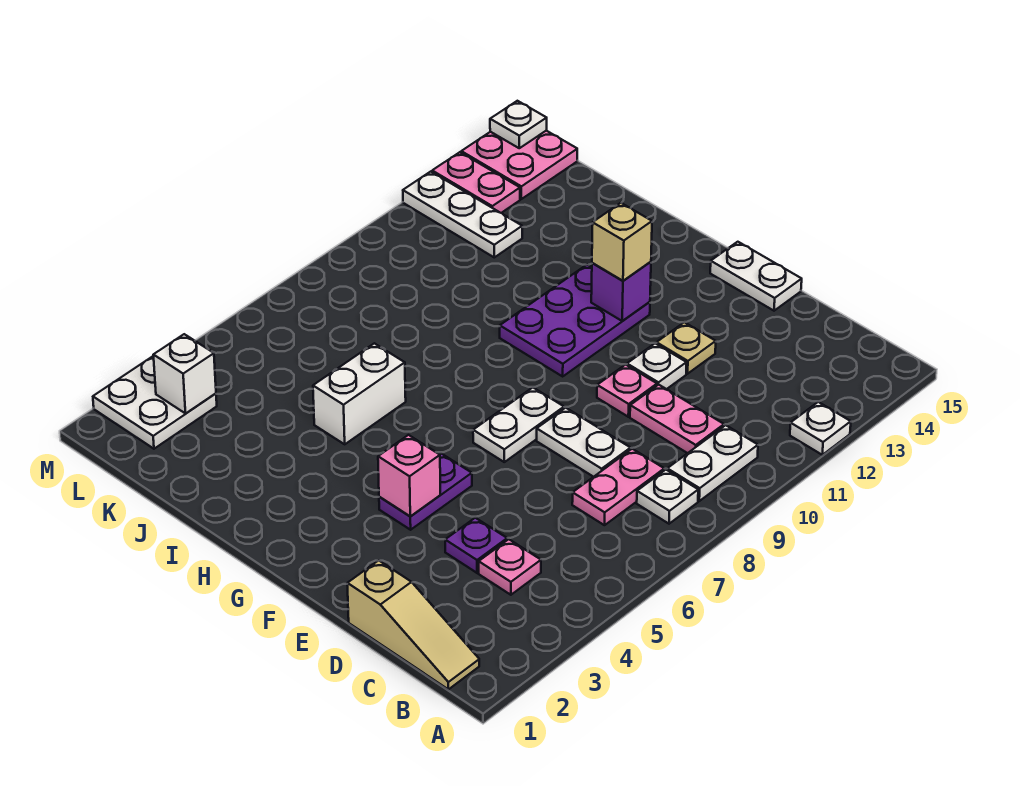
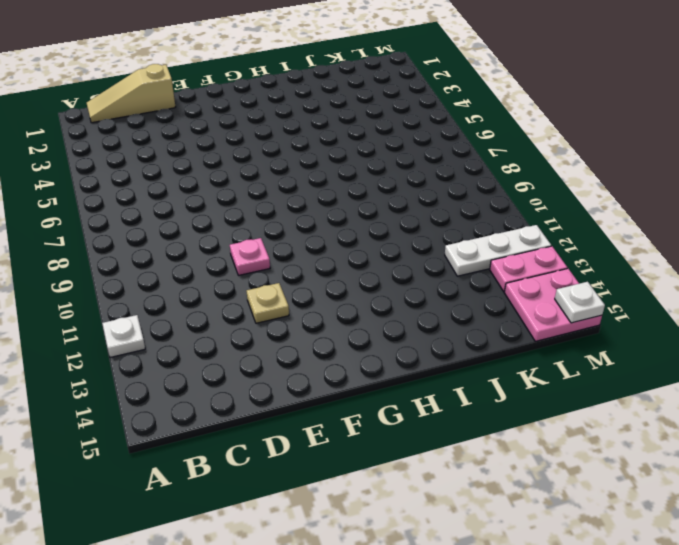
none -> white 1x1 plate [637,470,698,524]
none -> white 1x2 plate [667,425,758,501]
none -> pink 1x1 plate [479,539,541,595]

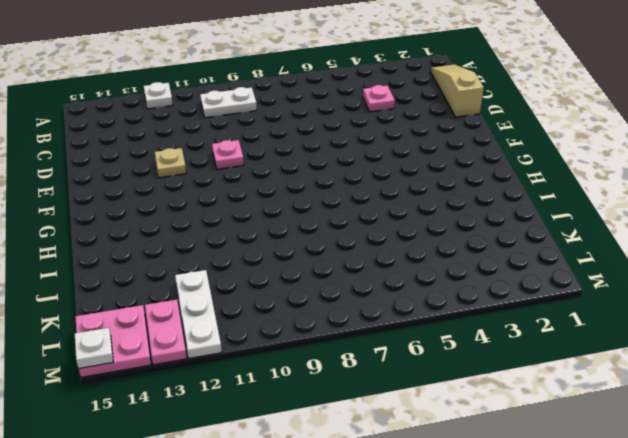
none -> white 1x1 plate [637,470,698,524]
none -> pink 1x2 plate [572,449,664,525]
none -> pink 1x2 plate [630,385,724,453]

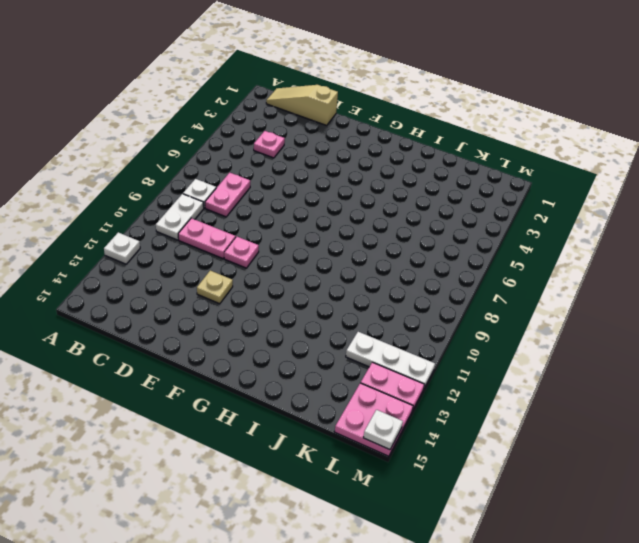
none -> purple 1x1 plate [445,518,507,573]
none -> white 1x2 plate [537,408,631,477]
none -> white 1x1 plate [627,343,687,389]

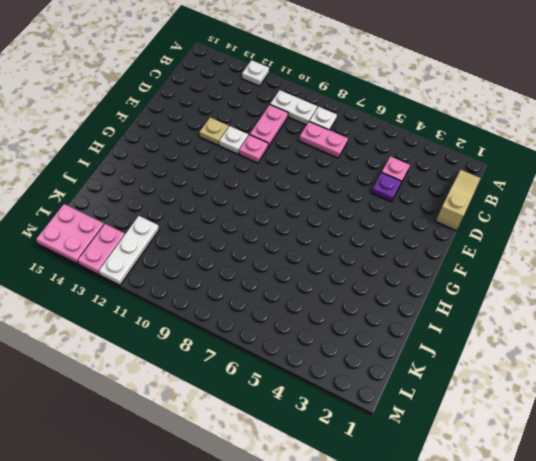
none -> white 1x2 plate [537,408,631,477]
none -> white 1x2 plate [710,242,802,311]
none -> purple 1x2 plate [379,453,472,530]

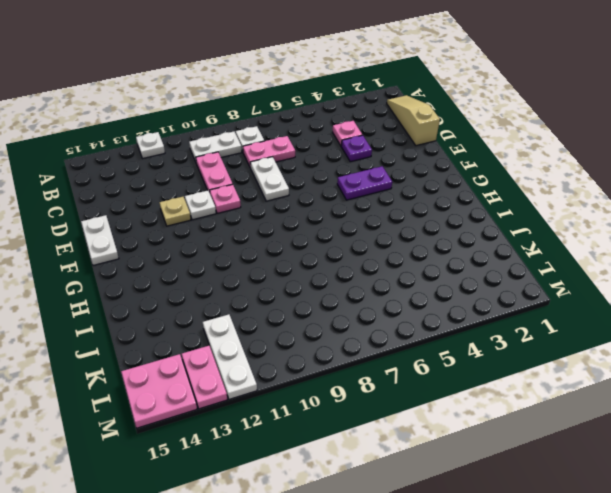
none -> white 1x2 plate [473,388,564,462]
none -> purple 2x3 plate [500,265,650,376]
none -> white 1x2 brick [313,343,406,444]

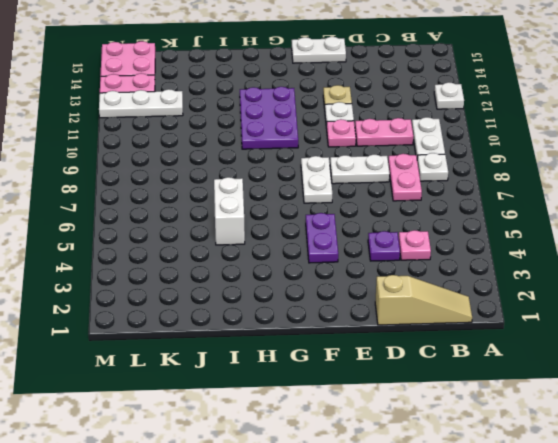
none -> white 2x2 plate [93,356,217,449]
none -> pink 1x1 brick [378,435,441,516]
none -> purple 1x1 brick [591,262,651,321]

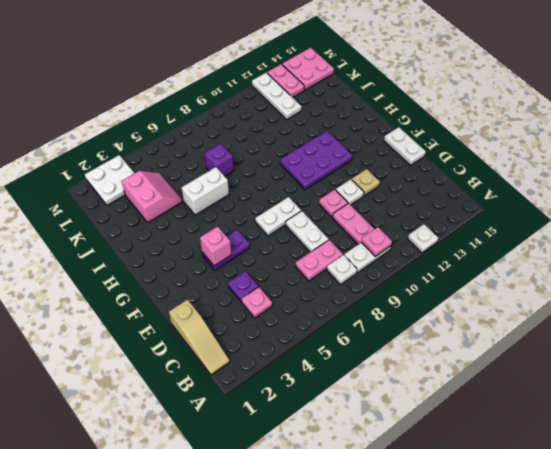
pink 1x1 plate [361,227,392,256] -> none
pink 2x2 slope [122,171,182,222] -> none
purple 1x1 brick [205,144,234,176] -> purple 1x1 brick moved to [591,262,651,321]
none -> white 1x1 brick [153,334,216,413]
none -> white 1x1 plate [490,101,547,148]
none -> tan 1x1 brick [592,203,652,281]

